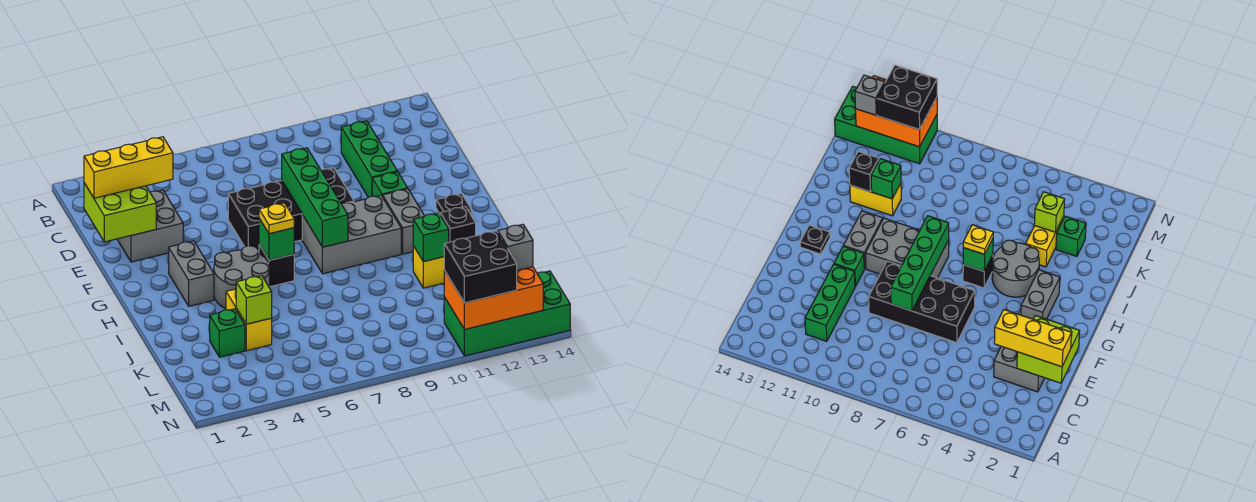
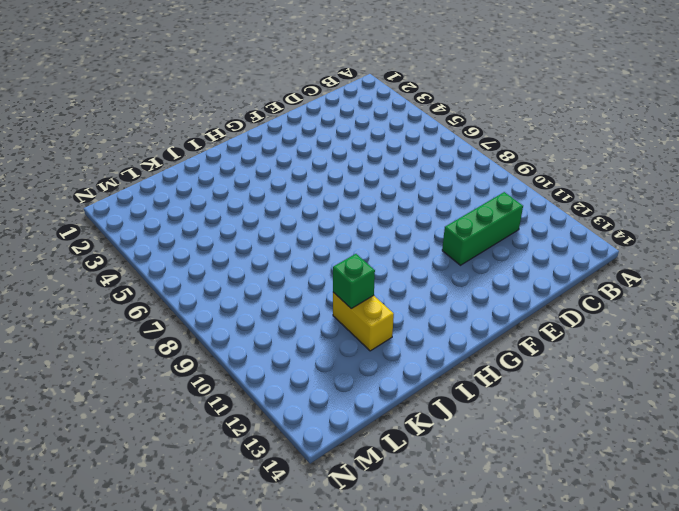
none -> grey 2x2 brick [117,190,183,262]
none -> black 2x4 brick [228,168,354,251]
none -> green 1x1 brick [372,172,408,197]

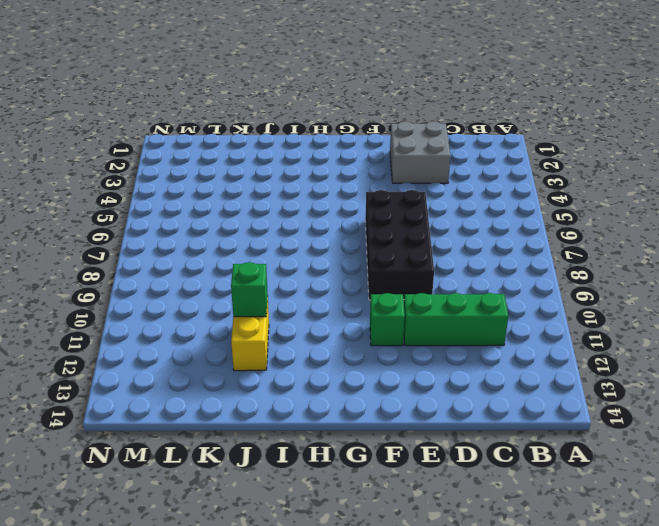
none -> grey 1x2 brick [169,241,214,306]
none -> grey 2x3 brick [302,195,401,274]
none -> grey 1x2 brick [383,189,424,254]

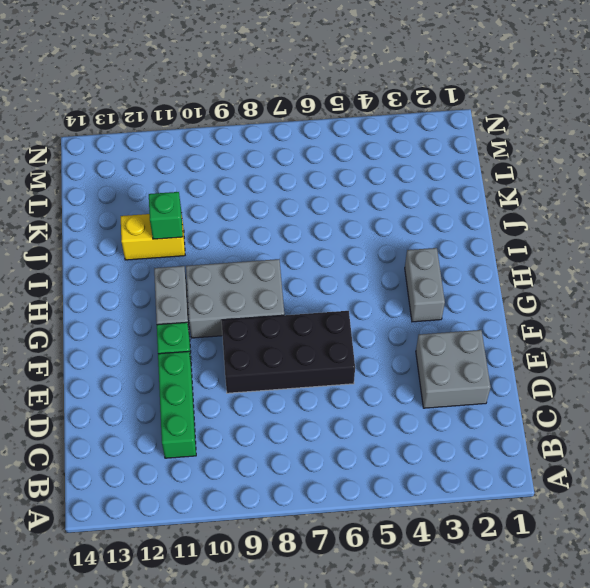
none -> black 1x1 plate [436,193,471,214]
none -> grey 2x2 round brick [214,246,270,308]
none -> black 1x1 brick [259,245,294,287]

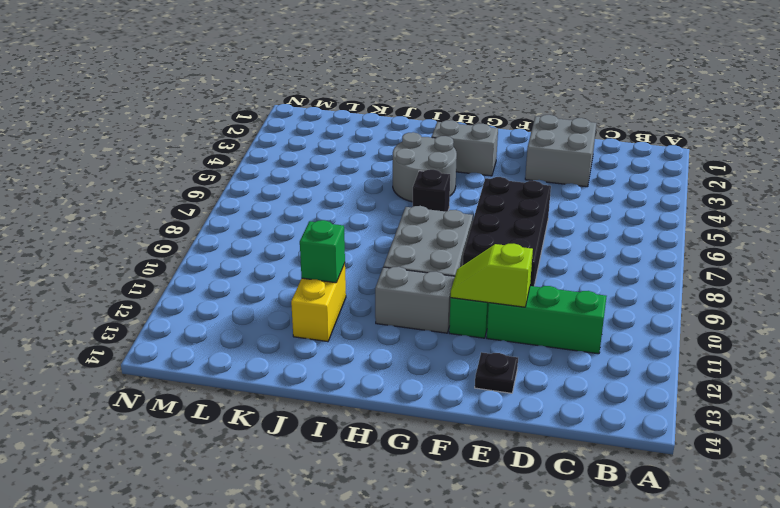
lime 1x2 slope [451,244,533,307] -> none
black 1x1 plate [475,352,518,393] -> black 1x1 plate moved to [436,193,471,214]
none -> yellow 1x2 brick [226,289,272,351]
none -> green 1x1 brick [210,309,245,357]
none -> green 2x4 brick [444,271,570,356]

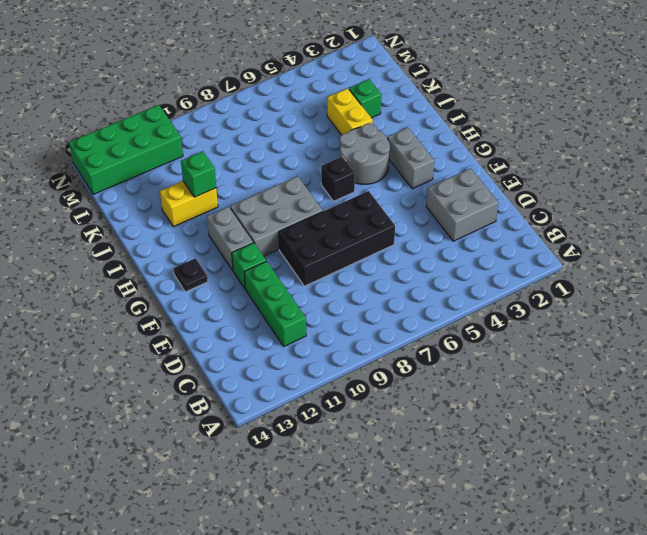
none -> lime 2x2 brick [84,183,156,242]
none -> green 1x4 brick [282,148,348,247]
none -> green 1x1 brick [259,218,294,260]

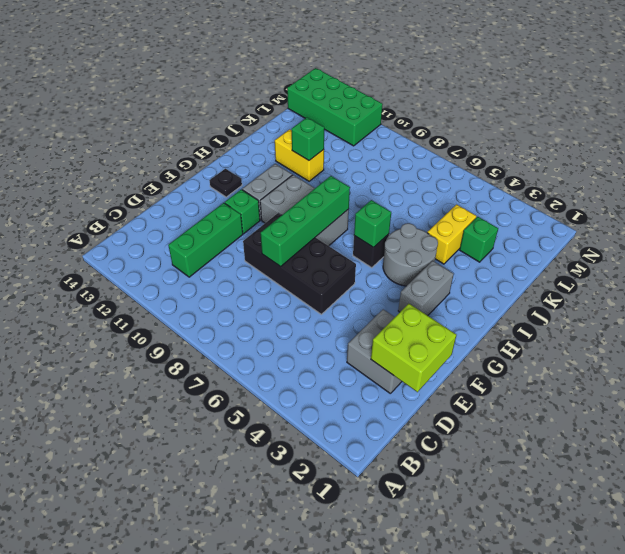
none -> black 1x1 brick [440,207,476,242]
none -> lime 1x1 brick [236,276,272,324]
none -> orange 2x3 brick [444,267,543,330]

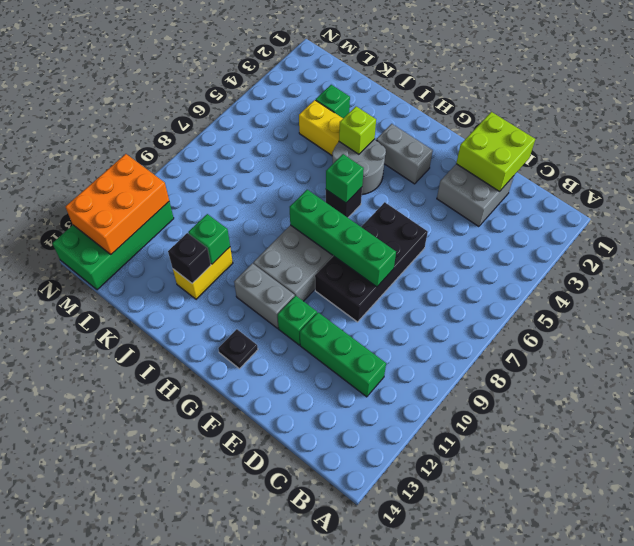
lime 1x1 brick [339,106,376,154] -> lime 1x1 brick moved to [236,276,272,324]
none -> yellow 1x3 brick [84,137,173,198]
none -> yellow 1x1 plate [259,203,294,234]
none -> black 2x2 brick [444,231,517,303]

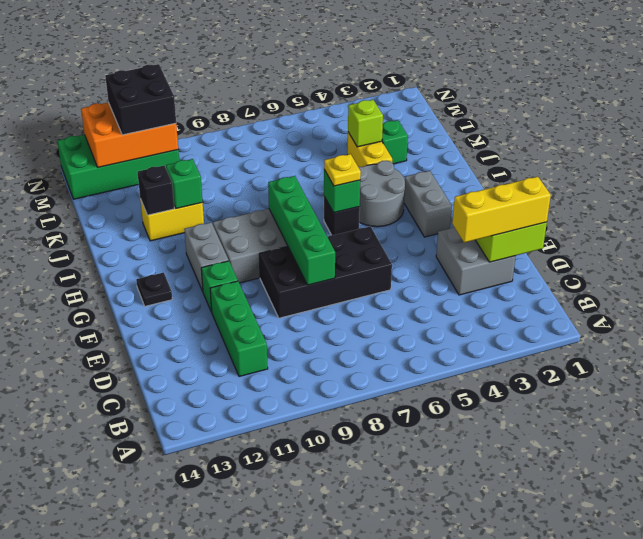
none -> grey 1x1 brick [498,224,533,271]

